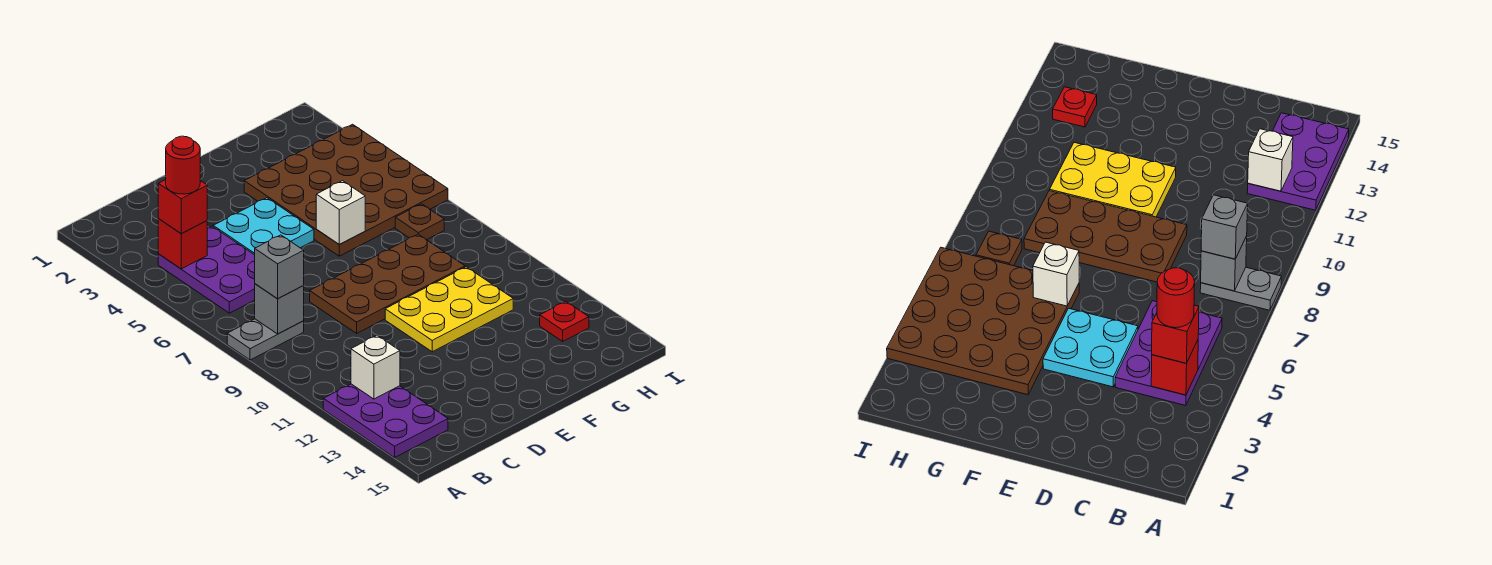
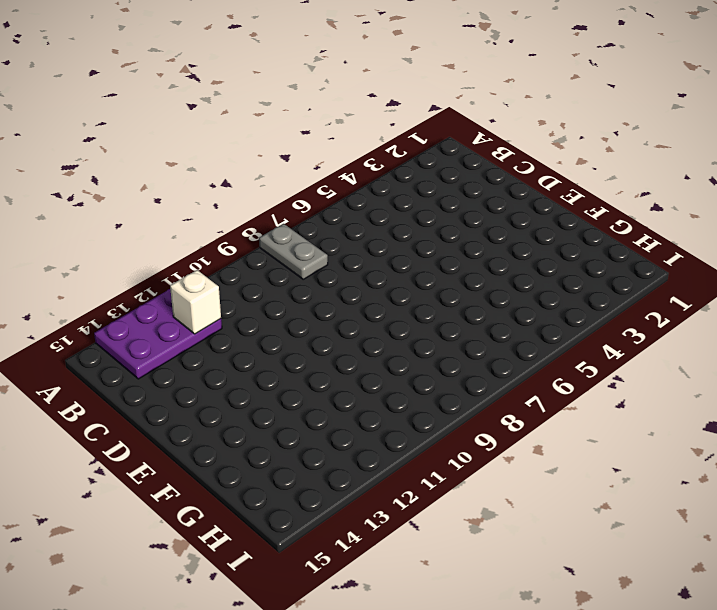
none -> purple 2x3 plate [158,226,255,313]
none -> cyan 2x2 plate [213,198,314,255]
none -> brown 2x4 plate [310,234,465,333]

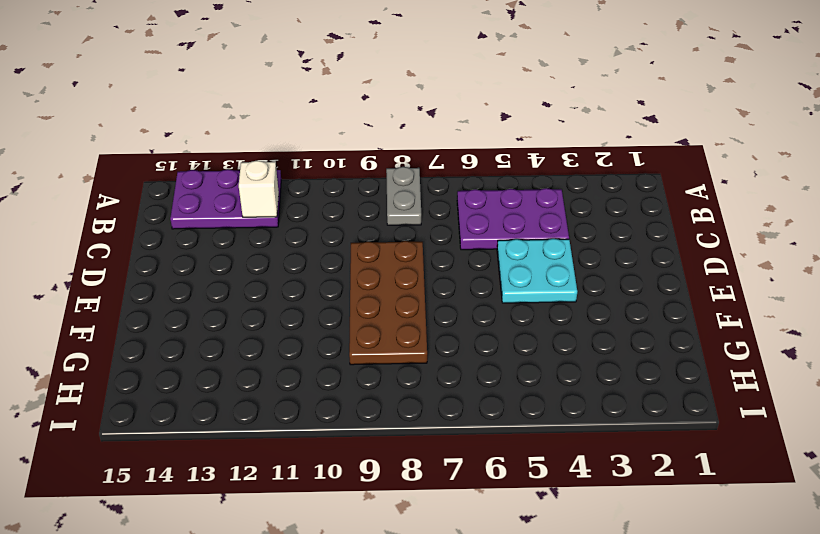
none -> yellow 2x3 plate [385,267,513,352]
none -> brown 4x4 plate [244,124,448,256]
none -> brown 1x1 plate [395,204,444,240]

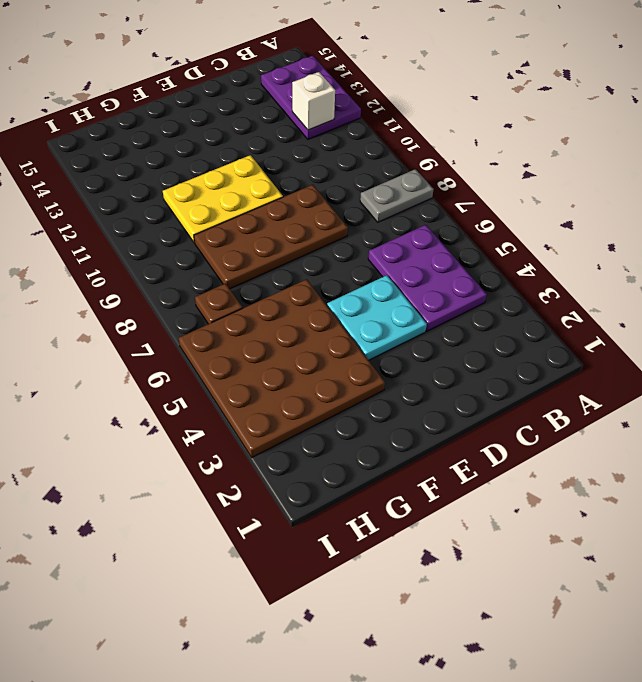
none -> red 1x1 plate [540,301,589,341]
none -> red 1x1 brick [158,219,207,269]
none -> grey 1x1 brick [255,284,304,334]

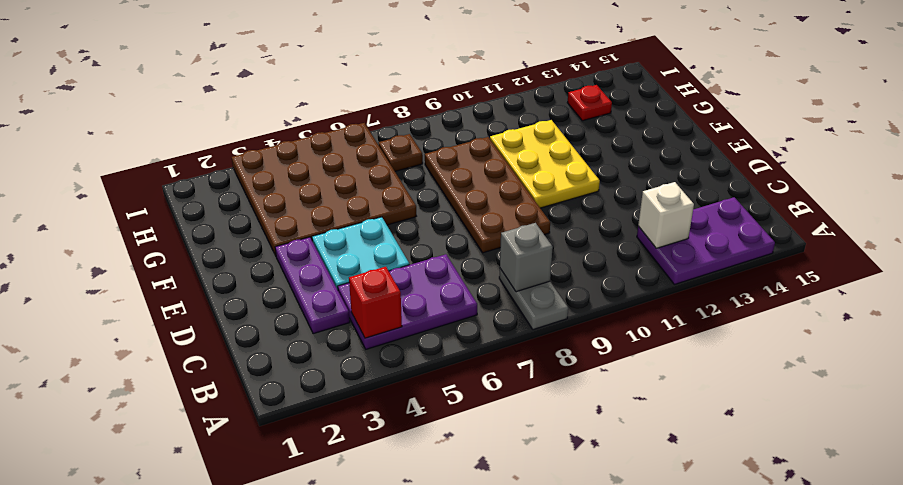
purple 1x3 plate [275,237,350,334] -> none
none -> white 1x1 brick [316,181,365,244]
none -> red 1x1 brick [158,180,207,233]
none -> grey 1x1 brick [255,235,304,299]

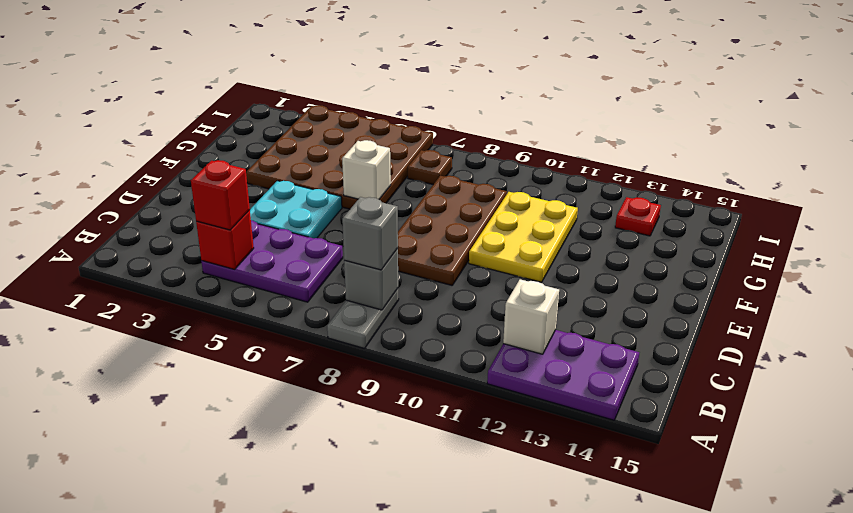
none -> red 1x1 round brick [166,136,200,194]

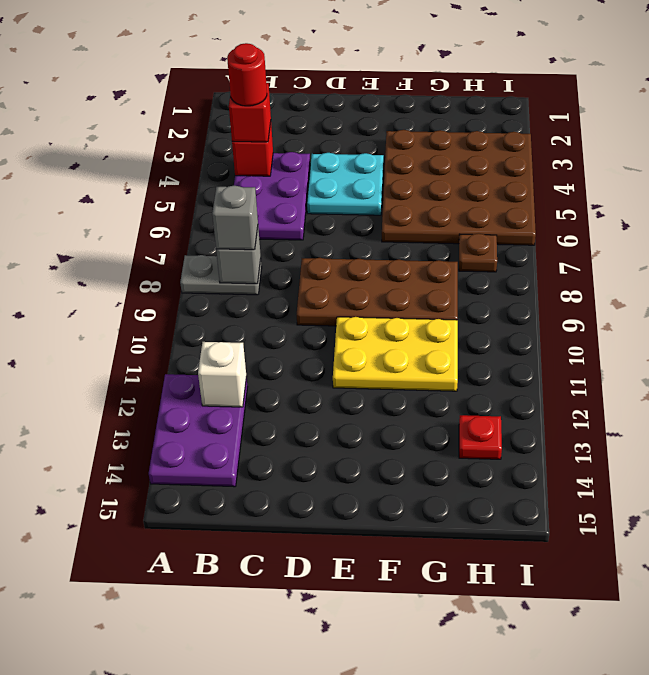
none -> white 1x1 brick [316,181,365,244]

